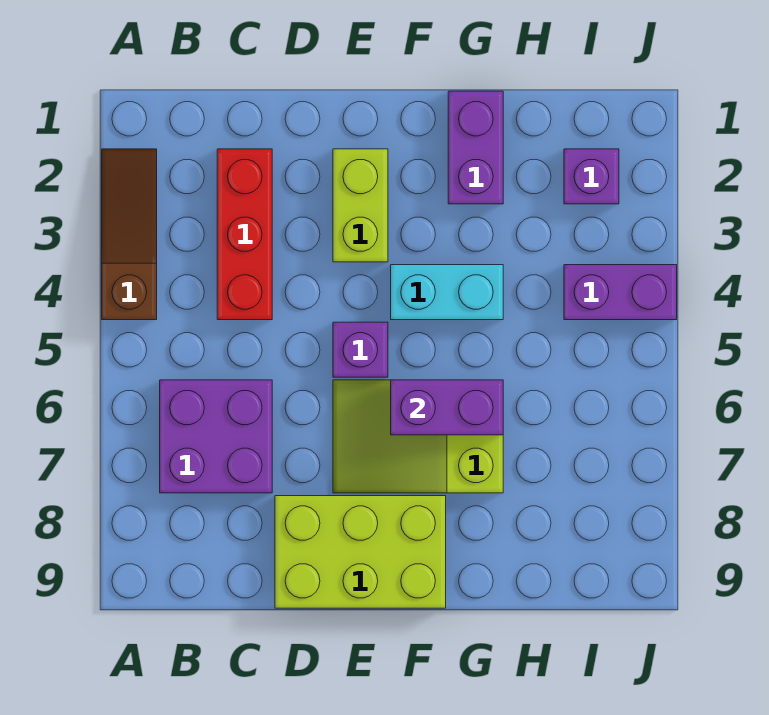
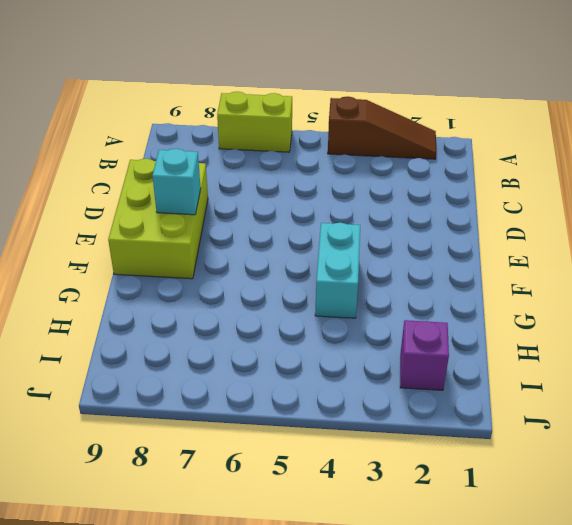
lime 1x2 brick [217,91,292,152] -> lime 1x2 brick moved to [333,149,388,262]
cyan 1x1 brick [152,149,201,215] -> none
none -> purple 2x2 brick [160,380,272,493]
none -> red 1x3 brick [217,149,272,320]
none -> purple 1x1 brick [333,322,388,377]

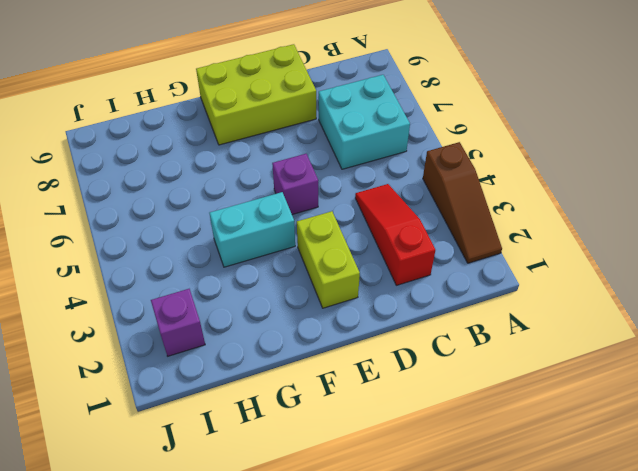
cyan 2x2 brick [319,75,410,169] -> purple 2x2 brick [160,380,272,493]
red 1x3 slope [355,184,435,285] -> red 1x3 brick [217,149,272,320]
none -> lime 2x3 slope [333,380,503,493]
none -> purple 1x2 brick [448,91,503,204]
none -> purple 1x2 brick [564,265,677,320]

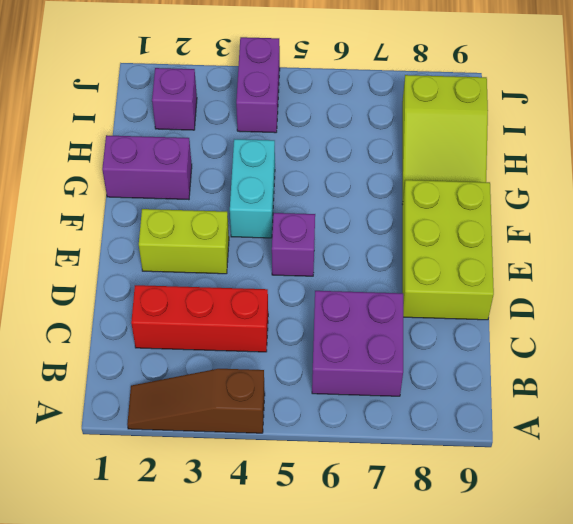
lime 2x3 slope [402,75,488,204] -> lime 2x3 slope moved to [333,380,503,493]
none -> purple 1x2 brick [391,380,503,435]

